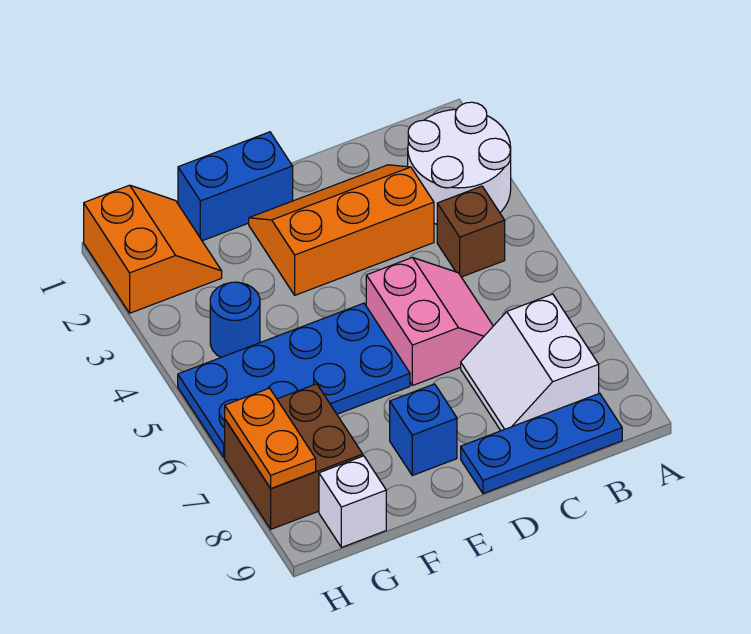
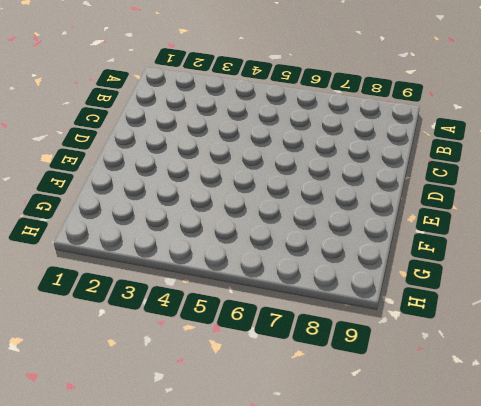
none -> white 2x2 round brick [408,102,511,224]
none -> brown 1x1 brick [437,186,505,277]
none -> white 2x2 slope [461,294,599,431]

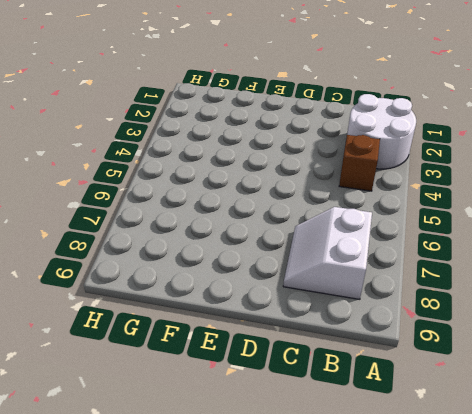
none -> blue 1x3 plate [461,393,622,494]
none -> orange 2x3 slope [249,165,434,295]
none -> pink 2x2 slope [366,258,493,386]

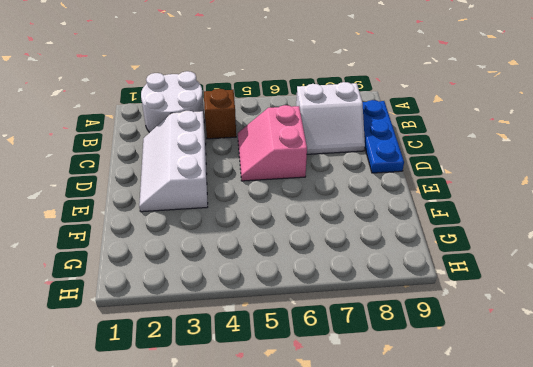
white 2x3 slope [139,111,208,212] -> orange 2x3 slope [249,165,434,295]
pink 2x2 slope [238,105,307,181] -> pink 2x2 slope turned to [366,258,493,386]
none -> blue 1x2 brick [178,132,293,241]
none -> blue 2x4 plate [178,303,410,457]
none -> blue 1x1 brick [390,384,457,475]

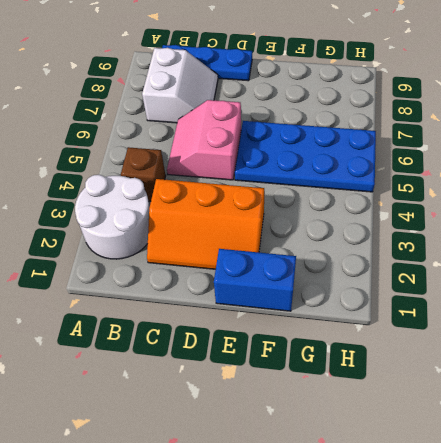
none -> blue 1x1 brick [390,384,457,475]
none -> orange 2x2 slope [84,185,222,313]
none -> blue 1x1 round brick [210,282,260,357]

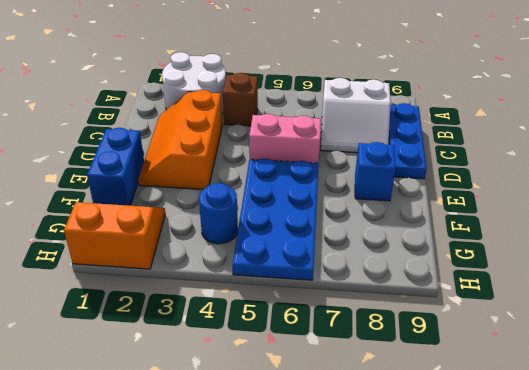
none -> brown 2x2 brick [225,384,363,529]
none -> white 1x1 brick [319,456,386,547]
none -> orange 1x2 plate [225,388,316,489]

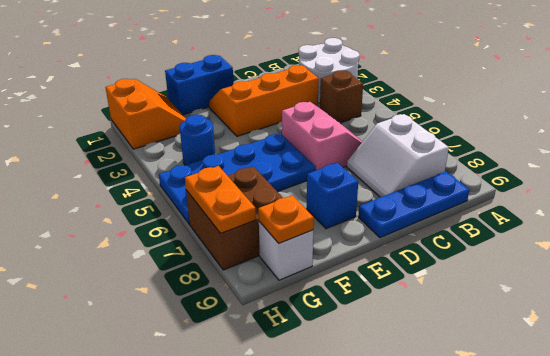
orange 1x1 plate [258,195,314,243] -> none

